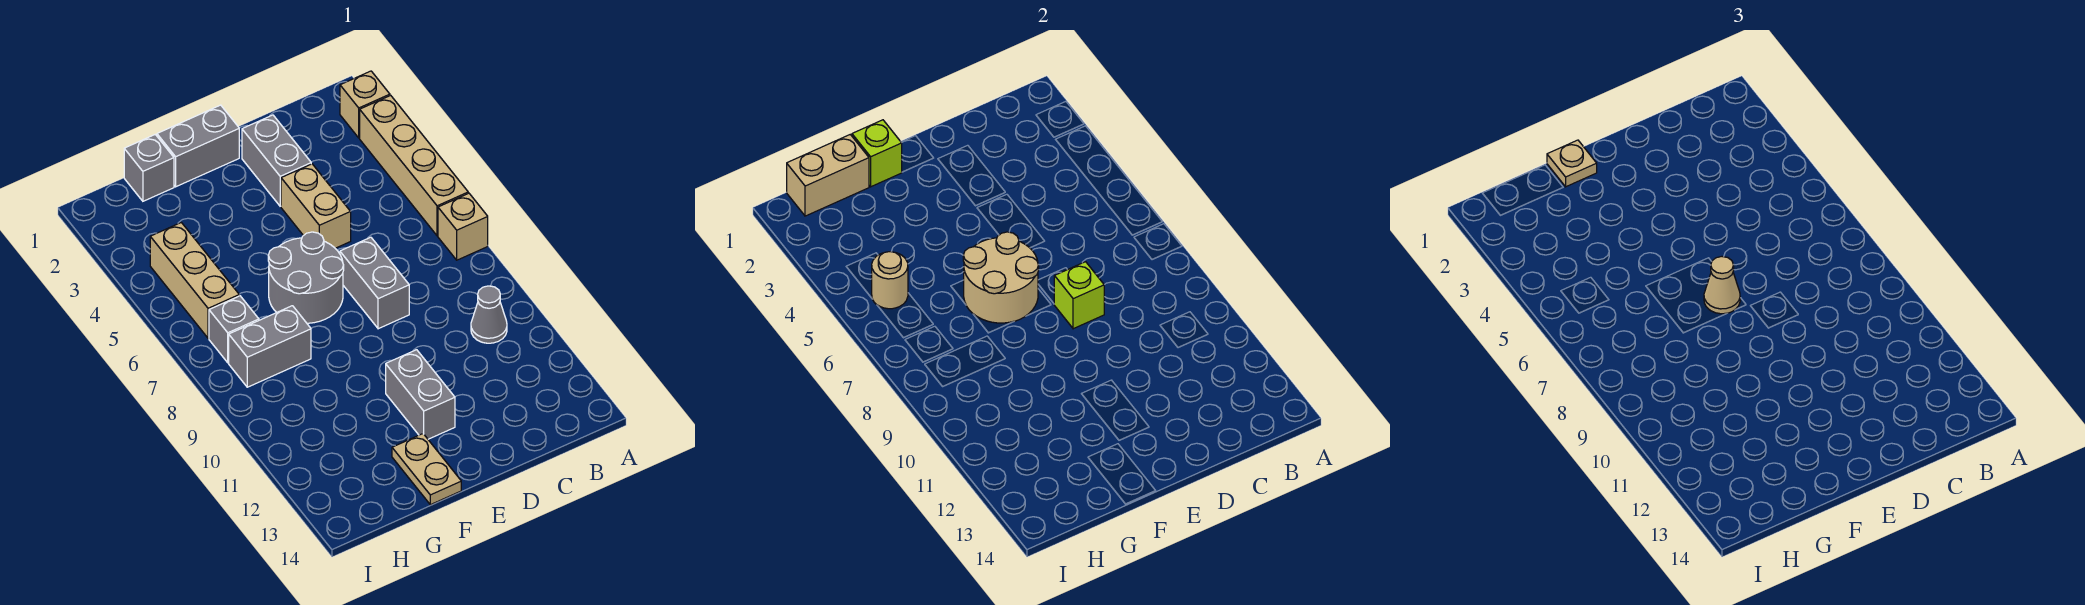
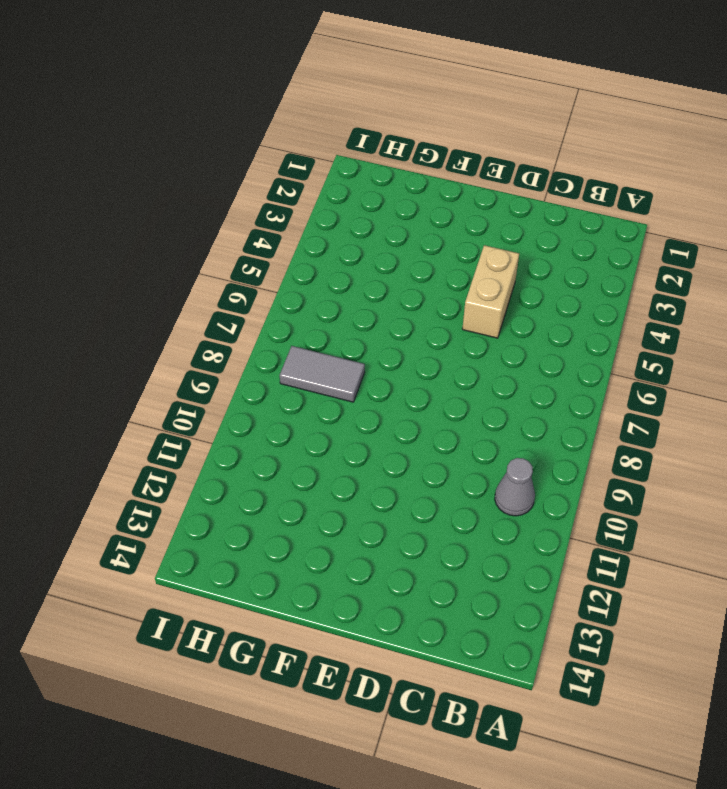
grey 1x2 tile [280,346,365,402] -> grey 1x2 brick [229,306,311,387]
none -> tan 1x1 brick [340,71,390,138]
none -> tan 1x4 brick [360,95,468,236]
none -> tan 1x1 brick [438,193,488,260]

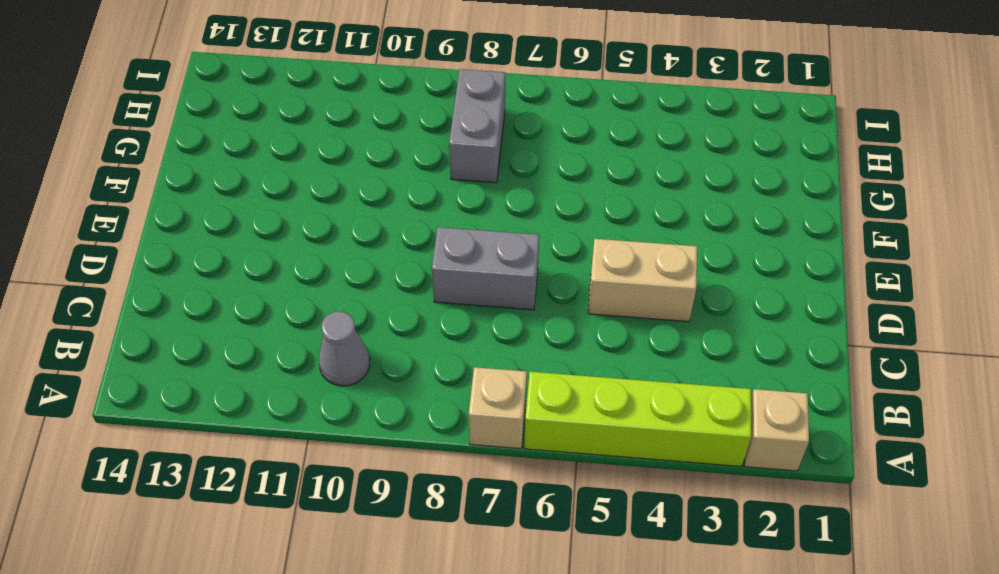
lime 1x4 brick [524,372,751,467] -> tan 1x4 brick [360,95,468,236]
none -> grey 1x2 brick [242,115,311,206]
none -> grey 1x2 brick [157,105,239,187]
none -> grey 2x2 round brick [268,232,344,323]

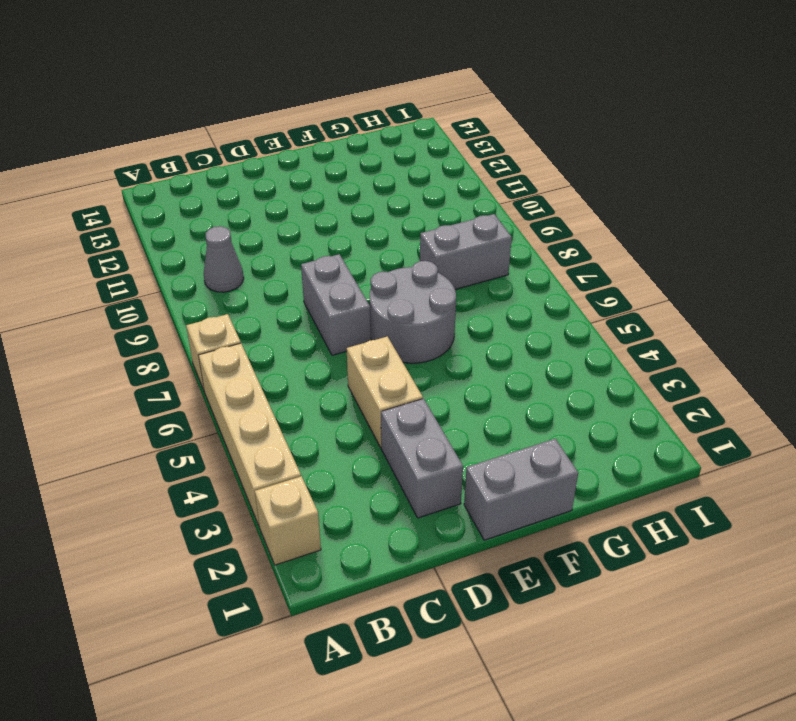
none -> grey 1x2 brick [386,350,455,439]
none -> tan 1x2 plate [392,434,461,505]
none -> grey 1x1 brick [124,135,174,201]

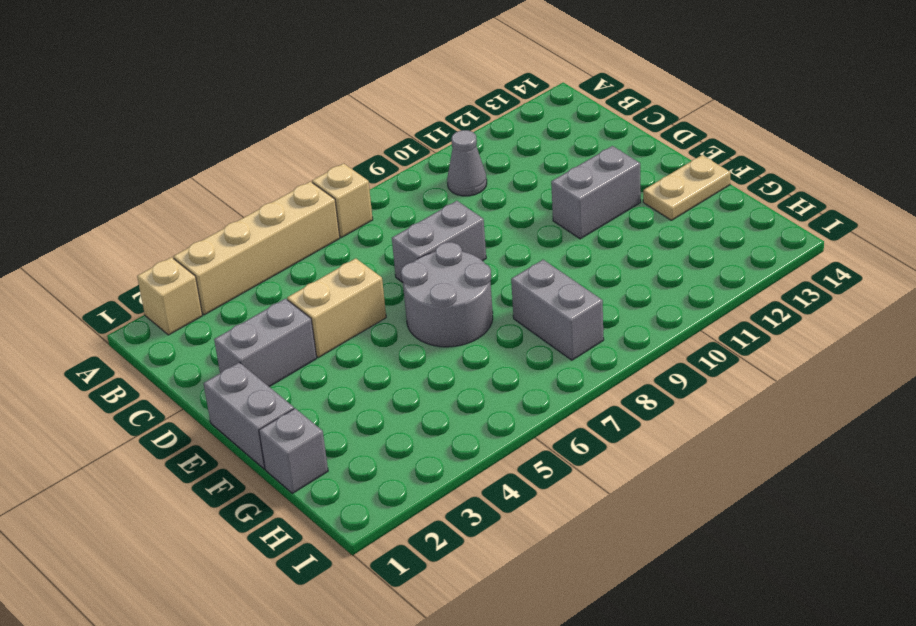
none -> tan 1x3 brick [150,223,239,338]
none -> grey 1x1 brick [209,296,259,363]
none -> lime 1x1 brick [1054,262,1104,329]

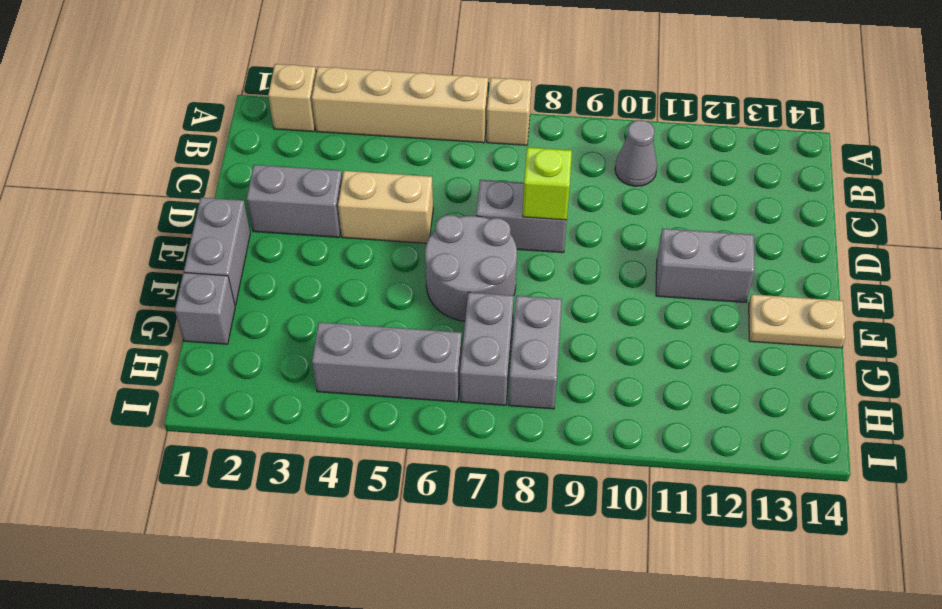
grey 1x2 brick [460,292,514,405] -> grey 1x1 brick [209,296,259,363]
grey 1x3 brick [312,322,462,402] -> tan 1x3 brick [150,223,239,338]
none -> tan 2x2 round brick [963,232,1039,323]
none -> lime 1x1 brick [852,120,902,187]
none -> tan 1x2 brick [787,135,869,216]

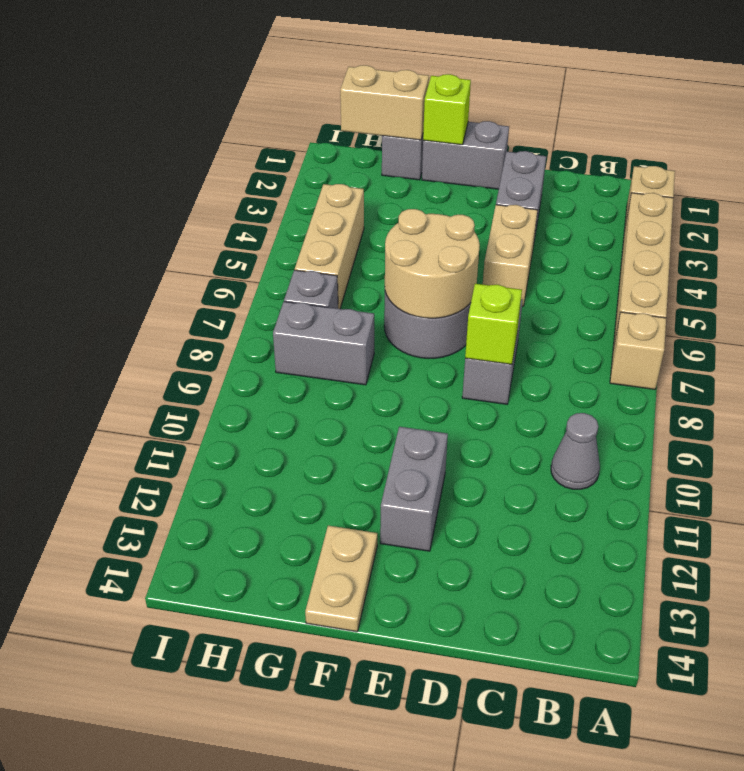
none -> tan 1x1 round brick [872,252,908,309]
none -> tan 1x1 cone [1704,257,1740,314]
none -> tan 1x1 plate [1547,140,1597,187]

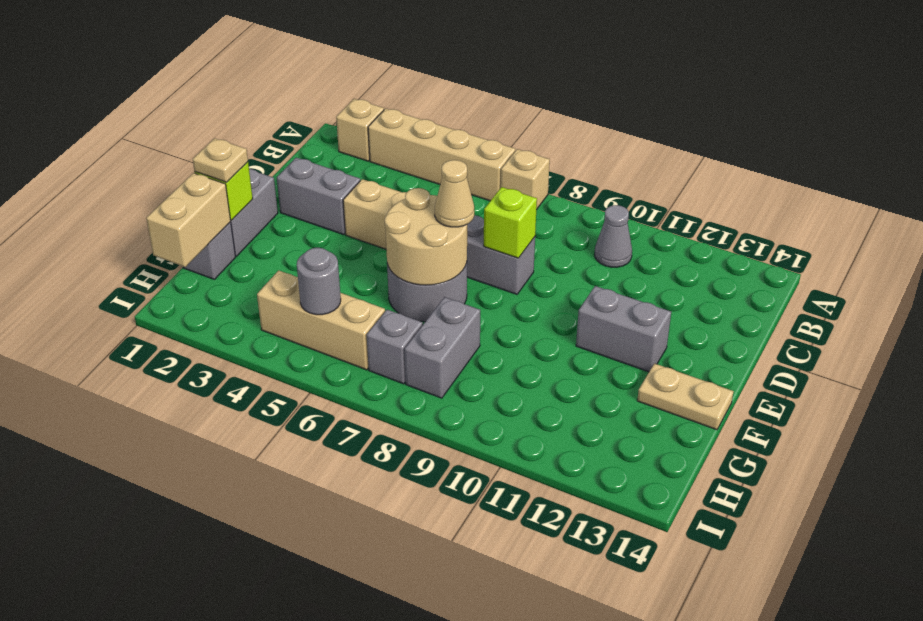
grey 1x1 round brick [297,248,341,315] -> tan 1x1 round brick [872,252,908,309]

